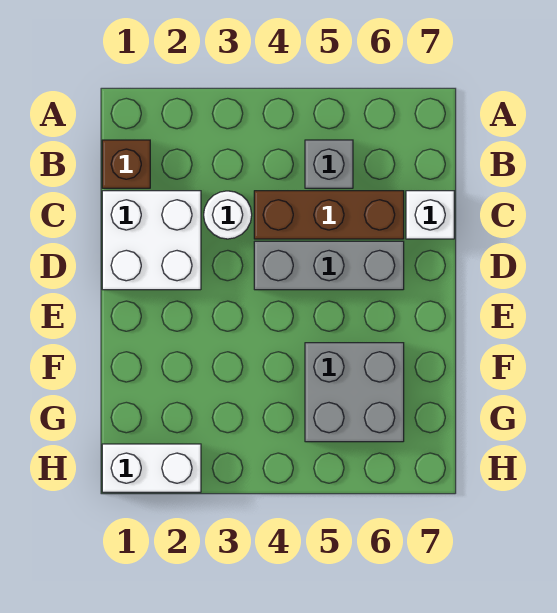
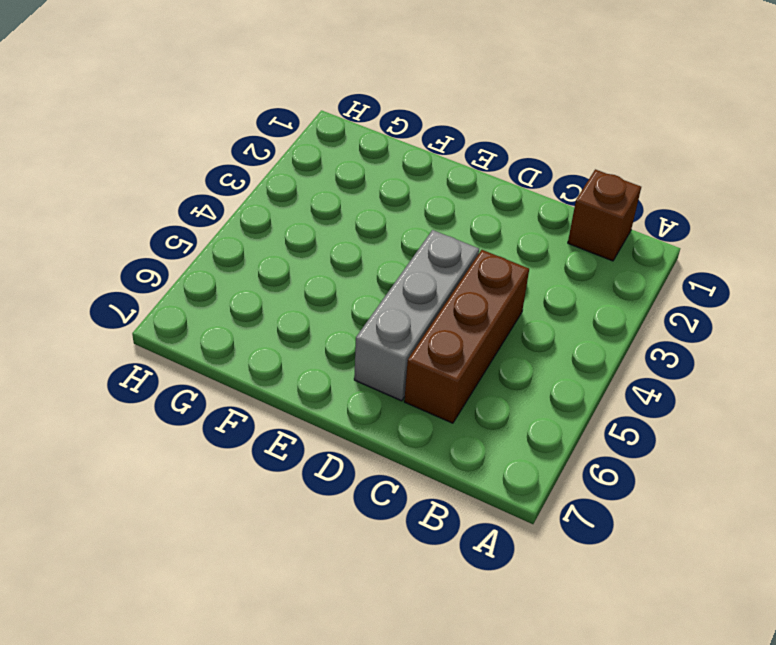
none -> grey 1x1 brick [305,140,353,188]
none -> white 2x2 brick [102,191,201,290]

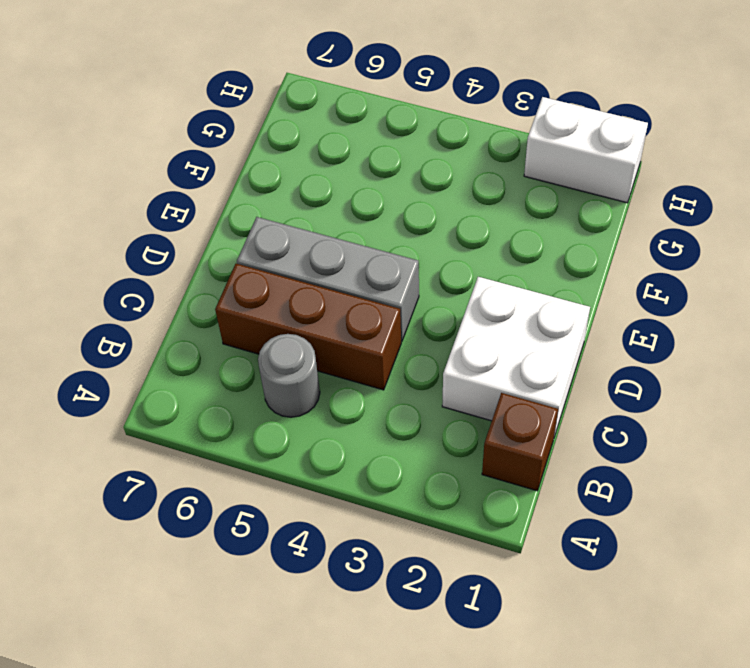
grey 1x1 round brick [258,334,320,417] -> grey 1x1 brick [305,140,353,188]
none -> white 1x1 round brick [204,191,252,239]
none -> white 1x1 brick [406,191,454,239]

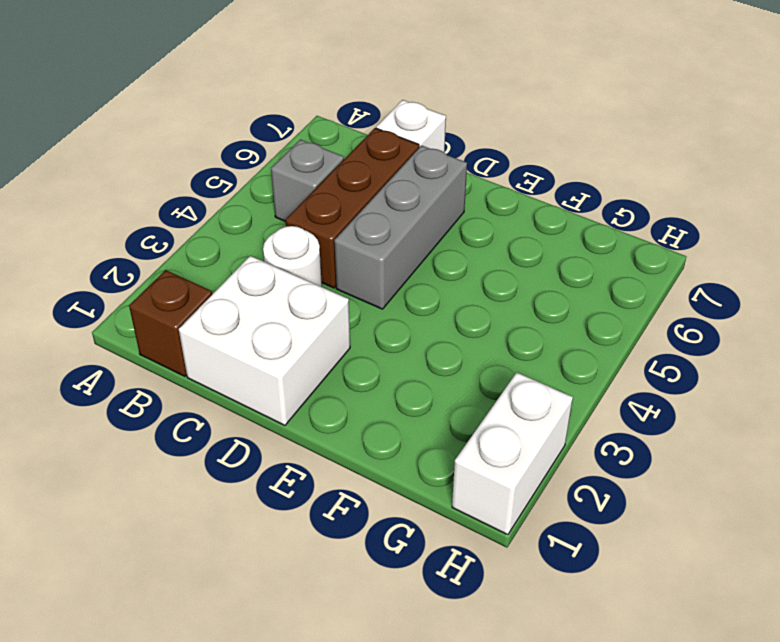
none -> grey 2x2 brick [305,343,404,442]

